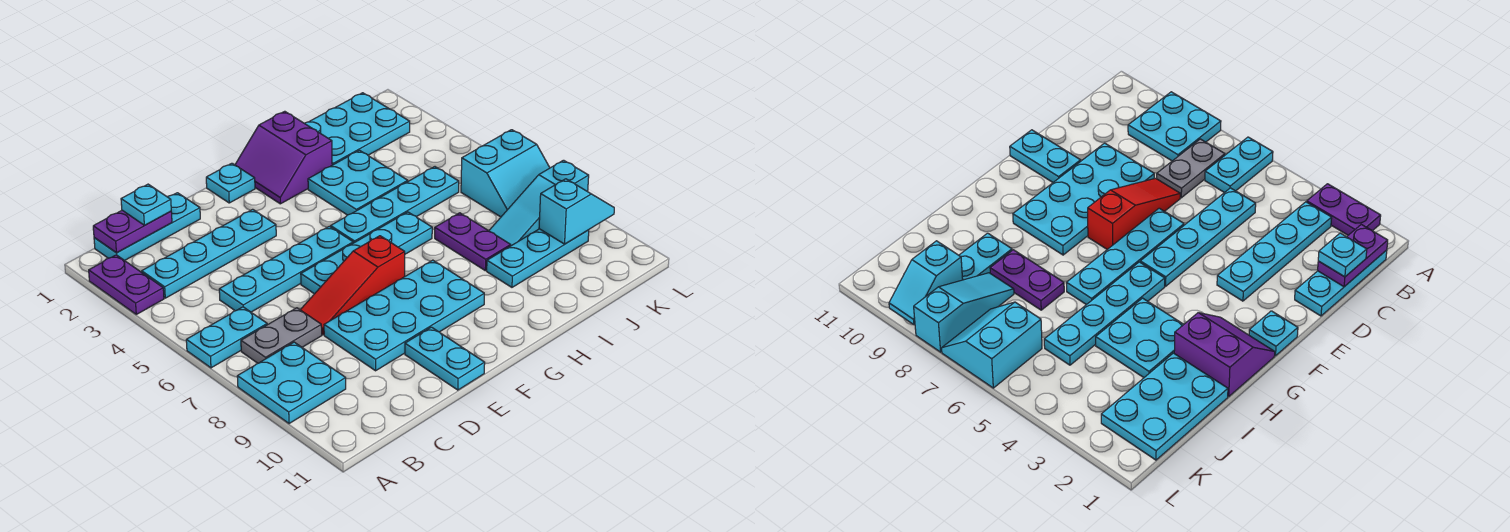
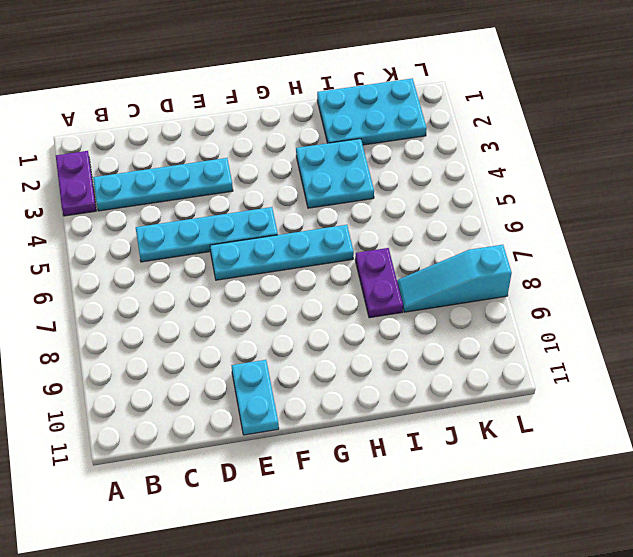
none -> cyan 1x2 plate [186,307,267,368]
none -> cyan 2x2 plate [237,342,346,424]
none -> cyan 1x3 plate [94,193,200,261]

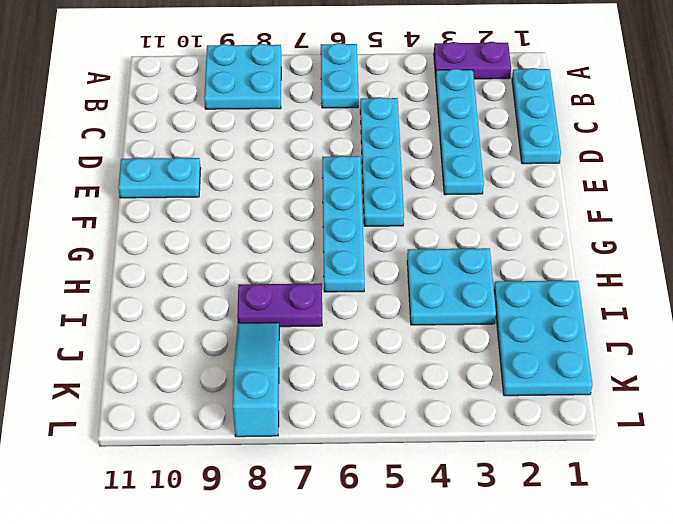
none -> grey 1x2 plate [241,308,322,363]
none -> red 1x3 slope [300,236,405,335]
none -> cyan 2x4 plate [324,260,484,371]

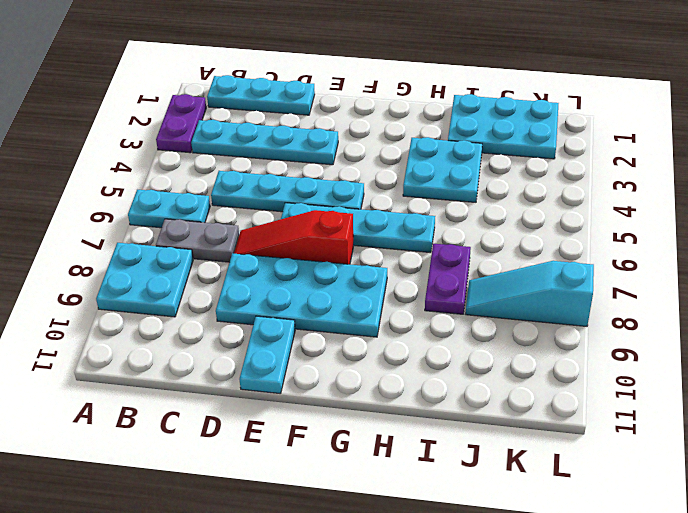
none -> cyan 1x1 plate [206,163,255,203]
none -> purple 2x2 slope [235,111,332,204]
none -> cyan 1x4 plate [331,167,459,243]

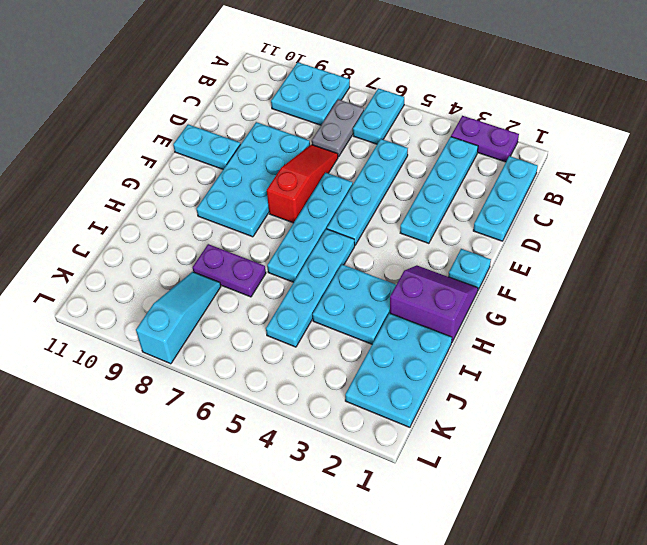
none -> cyan 1x3 plate [487,229,589,287]
none -> cyan 2x2 slope [461,130,550,217]
none -> purple 1x2 plate [93,210,172,253]

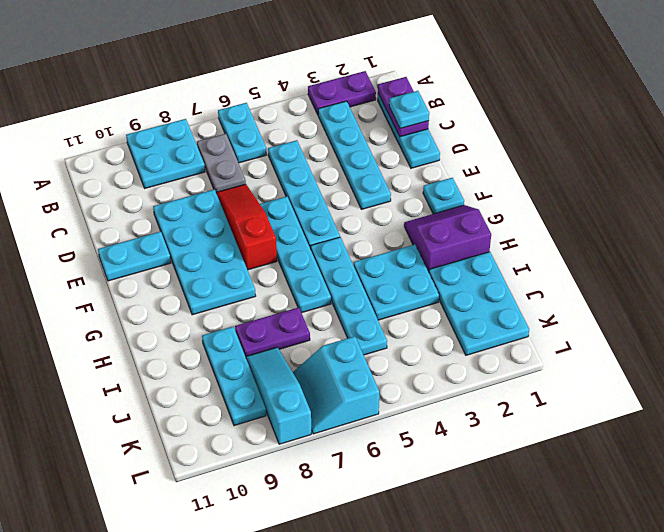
none -> cyan 1x2 slope [539,179,614,244]

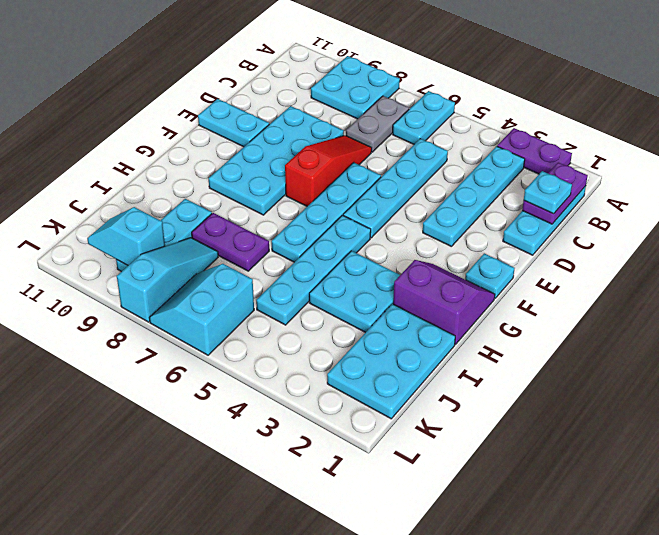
cyan 1x2 slope [87,207,165,265] -> cyan 1x2 slope turned to [539,179,614,244]

